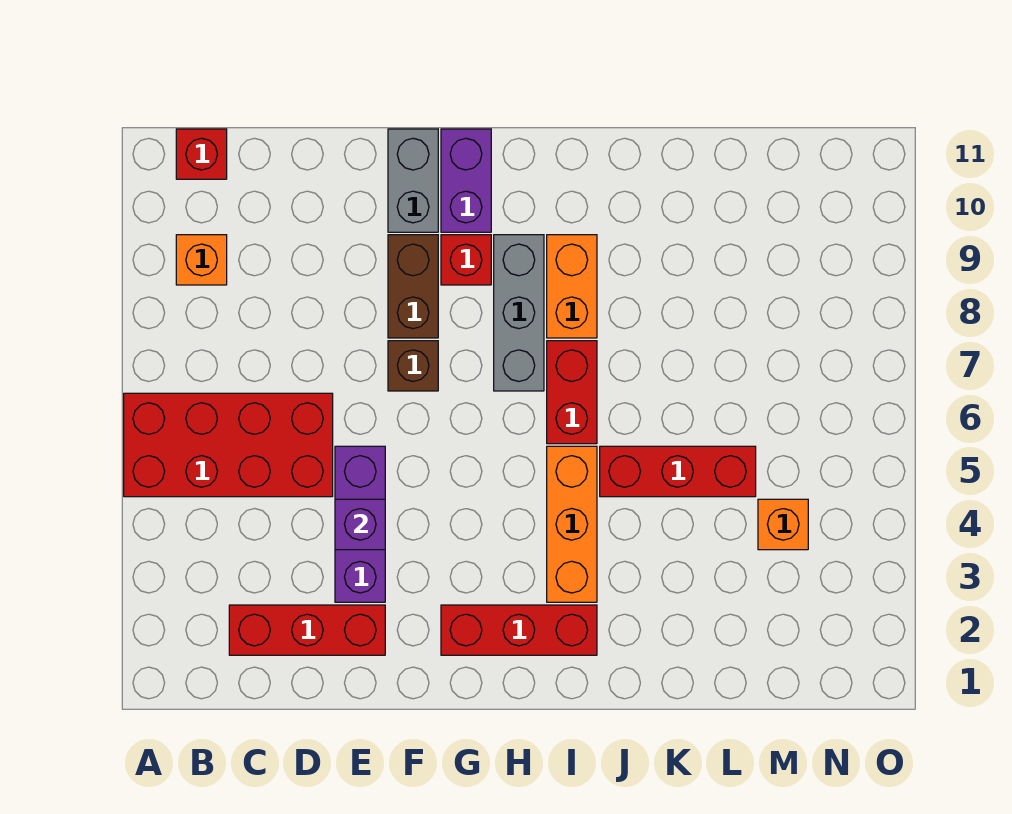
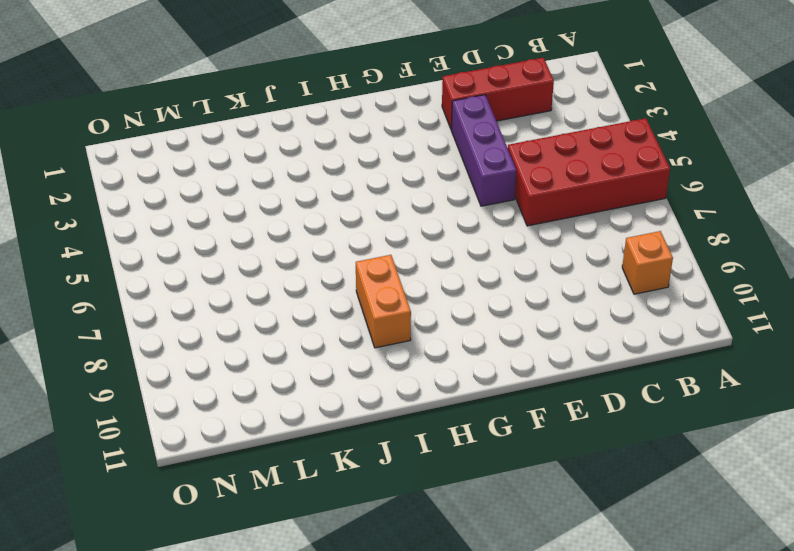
none -> red 1x1 brick [176,129,227,179]
none -> brown 1x1 brick [388,341,438,391]
none -> brown 1x2 brick [388,235,438,338]

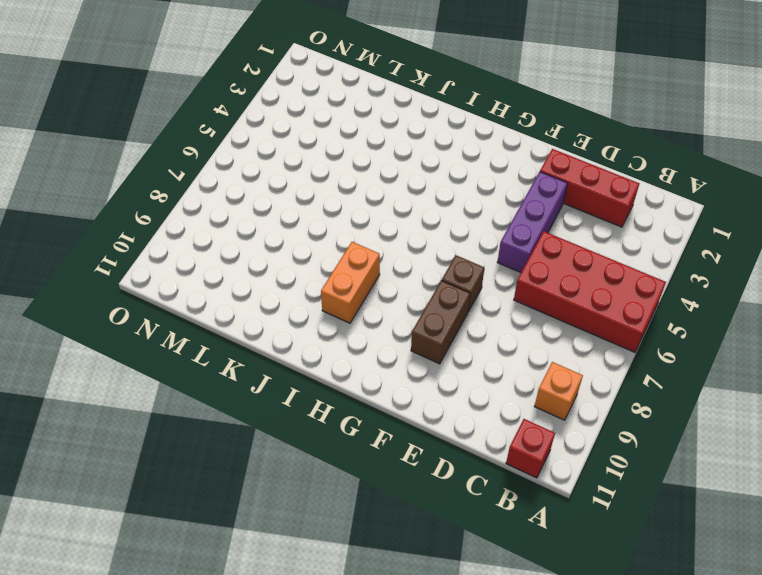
none -> grey 1x2 brick [388,129,438,232]
none -> red 1x3 brick [441,605,597,655]
none -> red 1x1 brick [441,235,491,285]

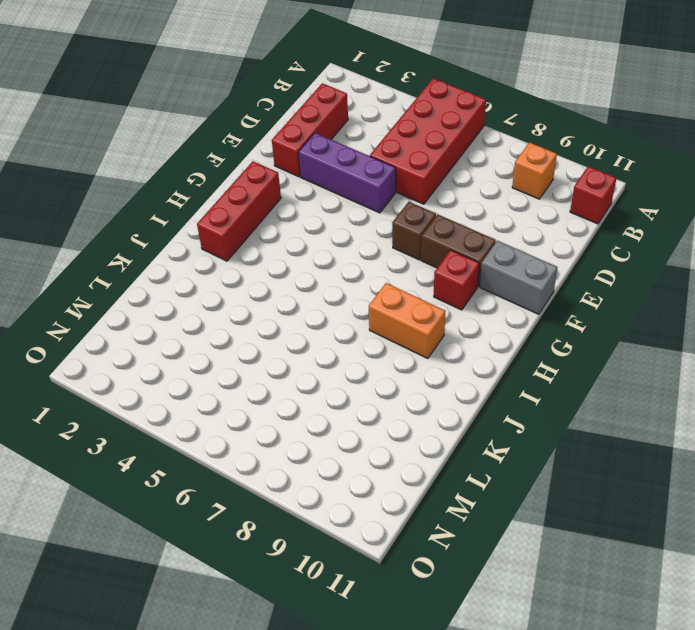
none -> purple 1x2 brick [441,129,491,232]
none -> grey 1x3 brick [494,235,544,391]
none -> orange 1x3 brick [547,446,597,602]

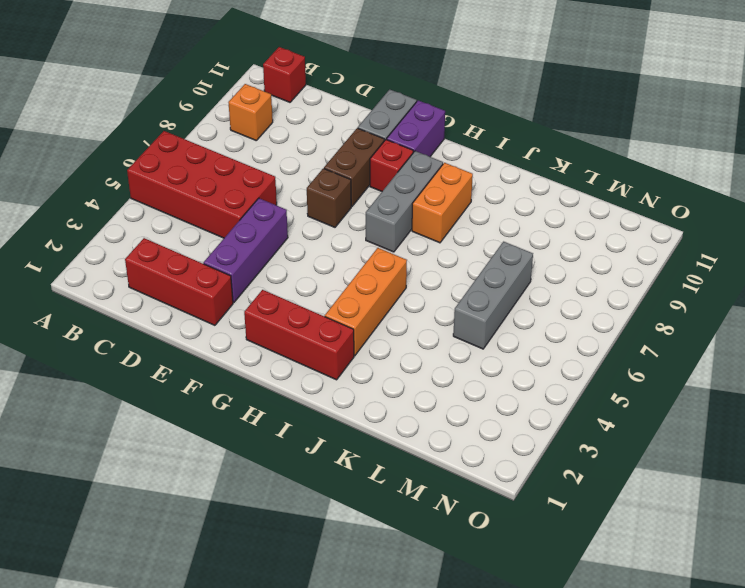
grey 1x3 brick [453,242,533,349] -> red 1x3 brick [600,446,756,497]
none -> red 1x2 brick [547,341,597,444]
none -> orange 1x1 brick [758,499,808,550]
none -> purple 1x1 brick [335,499,385,550]

